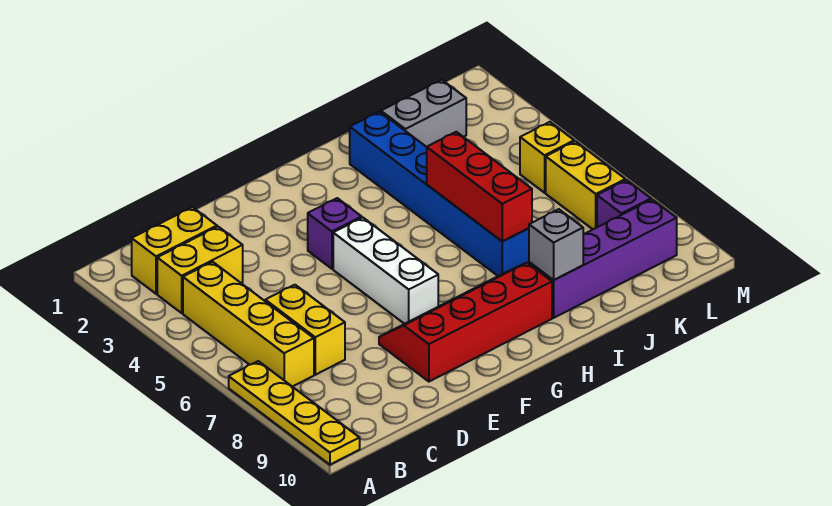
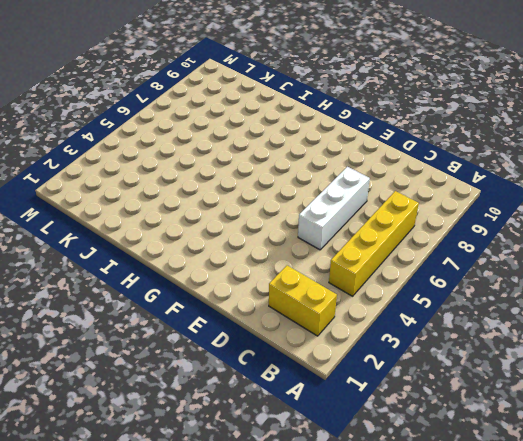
white 1x3 brick [298,167,370,250] -> white 1x3 brick moved to [333,218,438,324]
none -> yellow 1x4 plate [229,361,360,465]
none -> yellow 1x2 brick [157,227,243,313]
none -> yellow 1x2 brick [265,285,345,375]

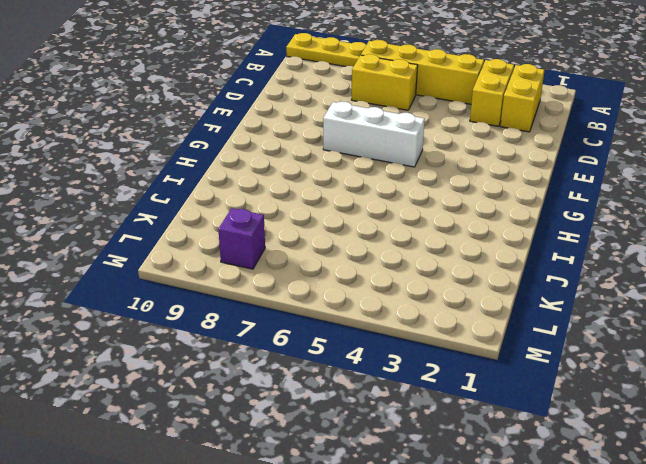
none -> red 2x4 slope [379,263,552,382]
none -> purple 1x1 brick [308,198,362,269]
none -> blue 1x6 brick [350,112,529,276]

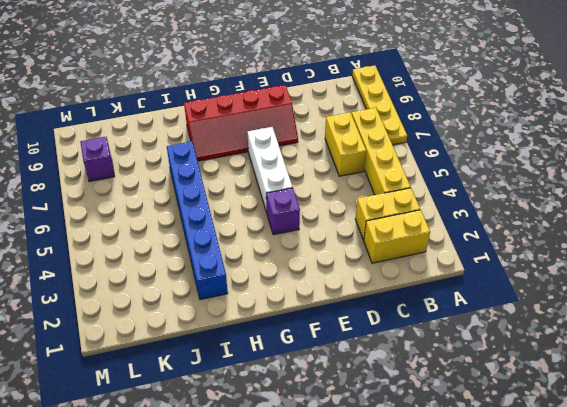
none -> purple 1x4 brick [529,199,677,318]
none -> grey 1x2 brick [381,80,466,147]
none -> yellow 1x1 brick [520,122,574,193]

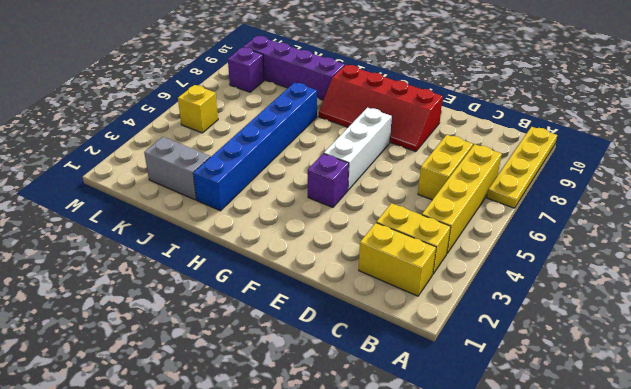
none -> yellow 1x2 brick [546,141,625,229]
none -> red 1x3 brick [427,132,532,241]
none -> grey 1x1 brick [529,209,583,280]

